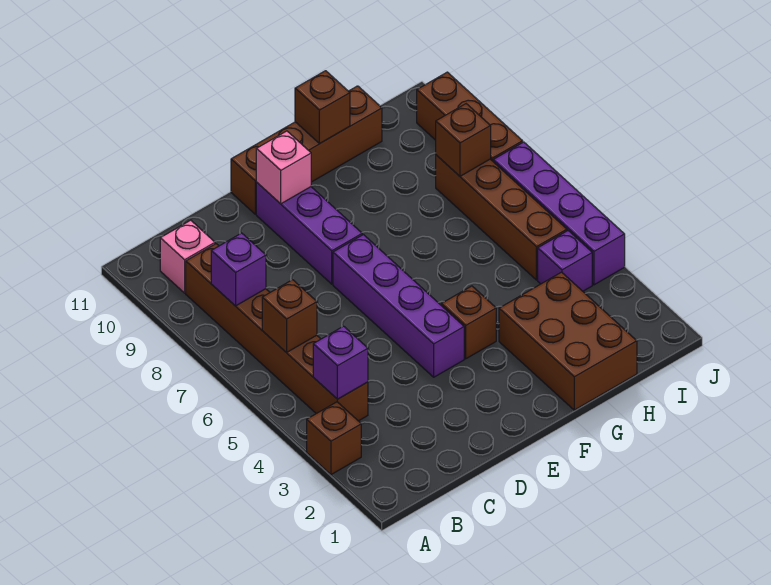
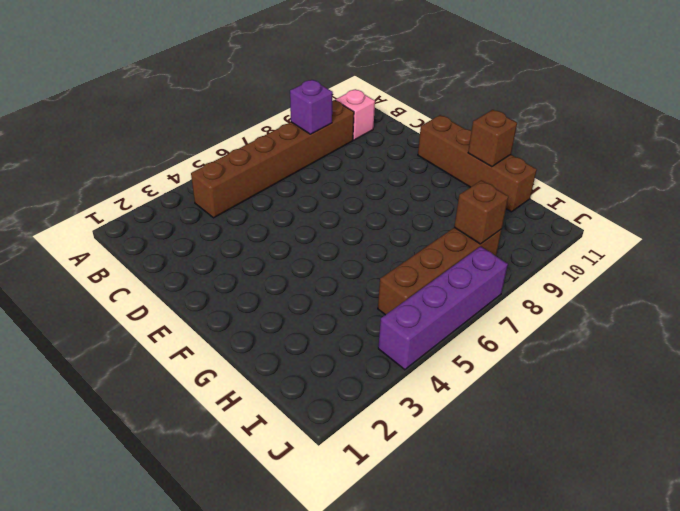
none -> brown 1x1 brick [307,402,361,475]
none -> purple 1x4 brick [333,235,464,377]
none -> purple 1x3 brick [256,183,362,284]

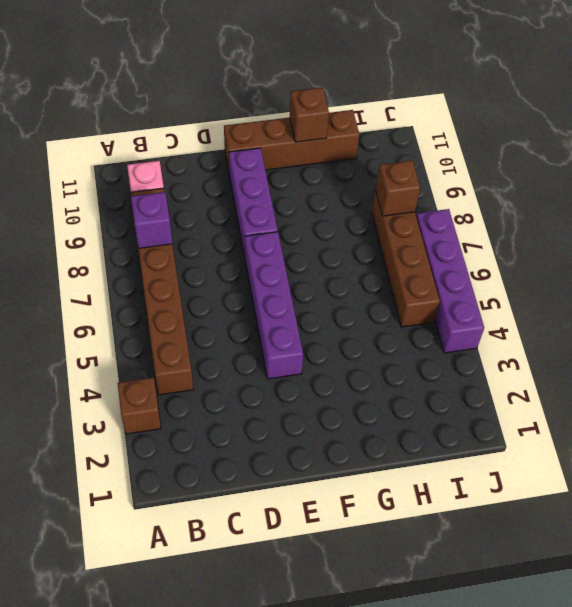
none -> brown 1x1 brick [441,286,496,359]
none -> brown 2x3 brick [499,272,637,410]
none -> purple 1x1 brick [538,231,592,291]

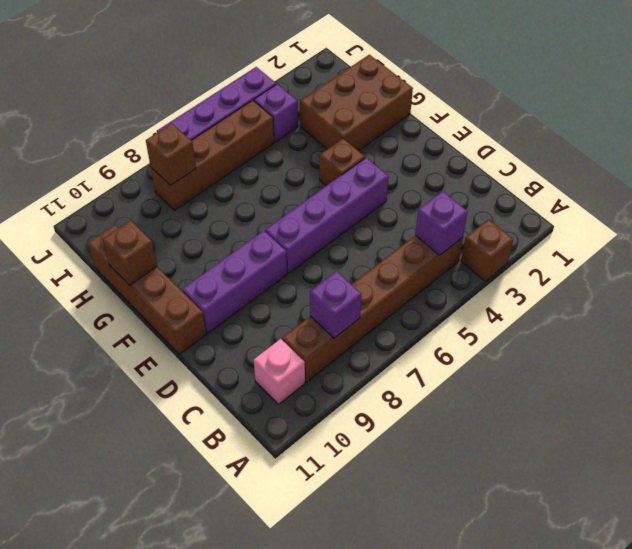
none -> brown 1x3 brick [417,72,523,161]
none -> brown 1x1 brick [262,280,317,353]
none -> pink 1x1 brick [256,131,311,204]

